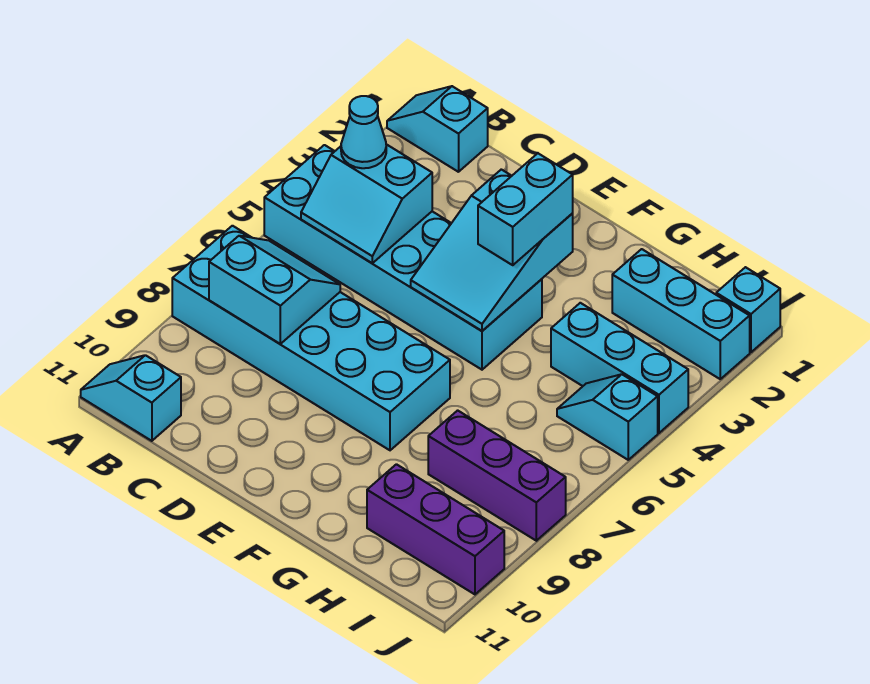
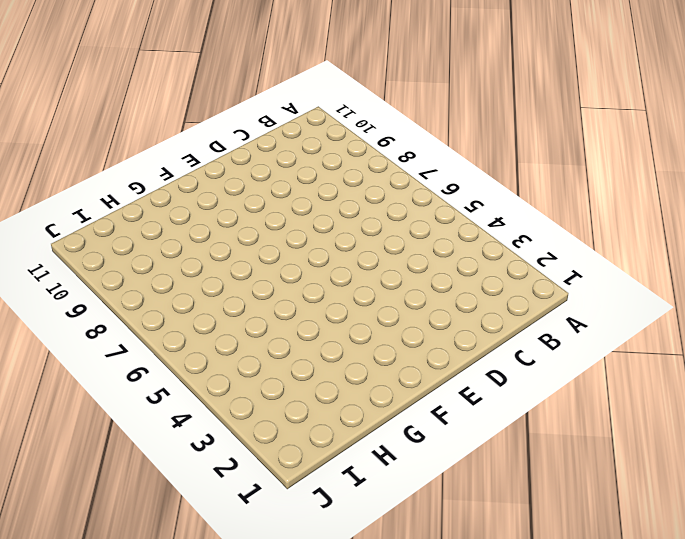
none -> cyan 1x2 slope [387,86,488,172]
none -> cyan 2x6 brick [264,145,542,370]
none -> cyan 2x6 brick [172,226,450,450]

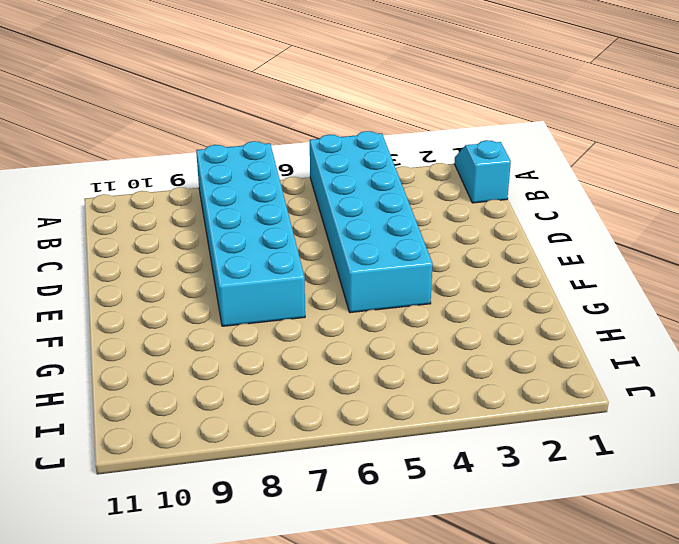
none -> cyan 1x2 slope [81,355,181,441]
none -> cyan 1x3 brick [612,249,750,379]
none -> cyan 1x3 brick [551,303,688,433]

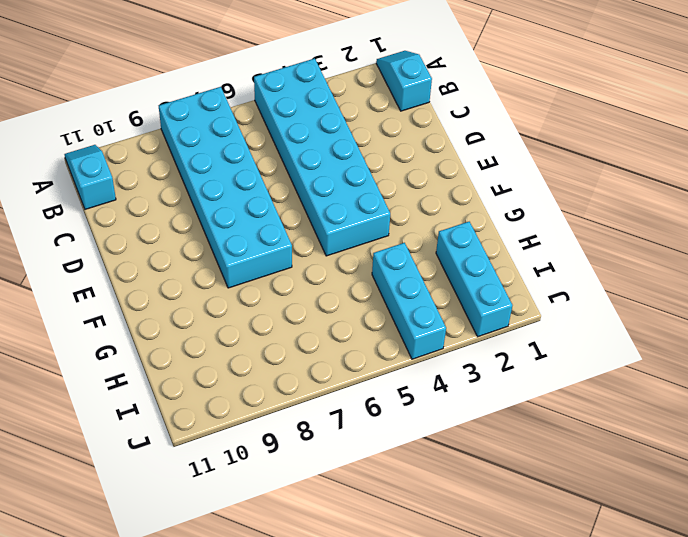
none -> purple 1x3 brick [428,410,566,541]
none -> purple 1x3 brick [367,464,504,594]
none -> cyan 1x2 slope [557,374,658,460]

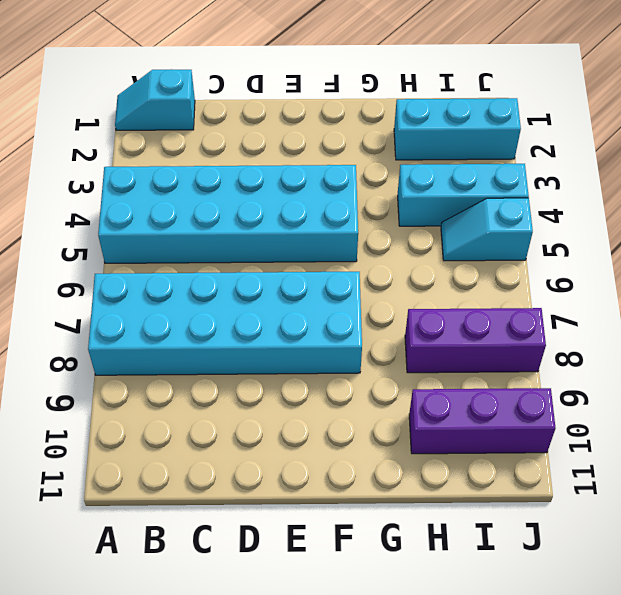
none -> cyan 1x2 slope [81,355,181,441]
none -> cyan 1x1 brick [716,267,780,352]
none -> cyan 2x2 slope [301,144,432,263]

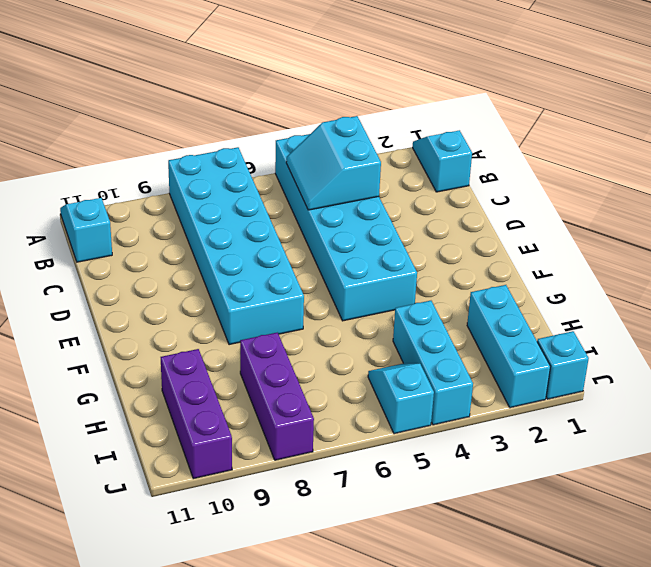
none -> cyan 2x2 slope [209,236,340,344]
none -> cyan 2x3 slope [411,169,573,331]
none -> cyan 1x1 cone [341,96,386,168]

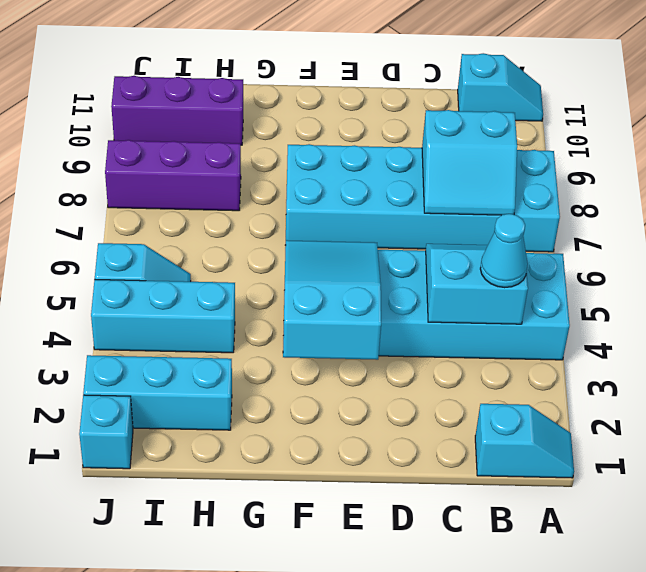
none -> cyan 1x2 brick [478,153,573,265]

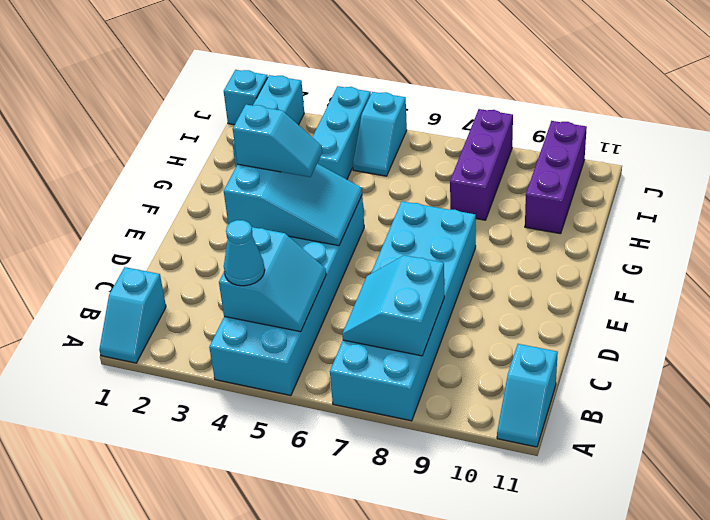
cyan 1x2 slope [233,105,322,177] -> cyan 1x2 brick [478,153,573,265]

